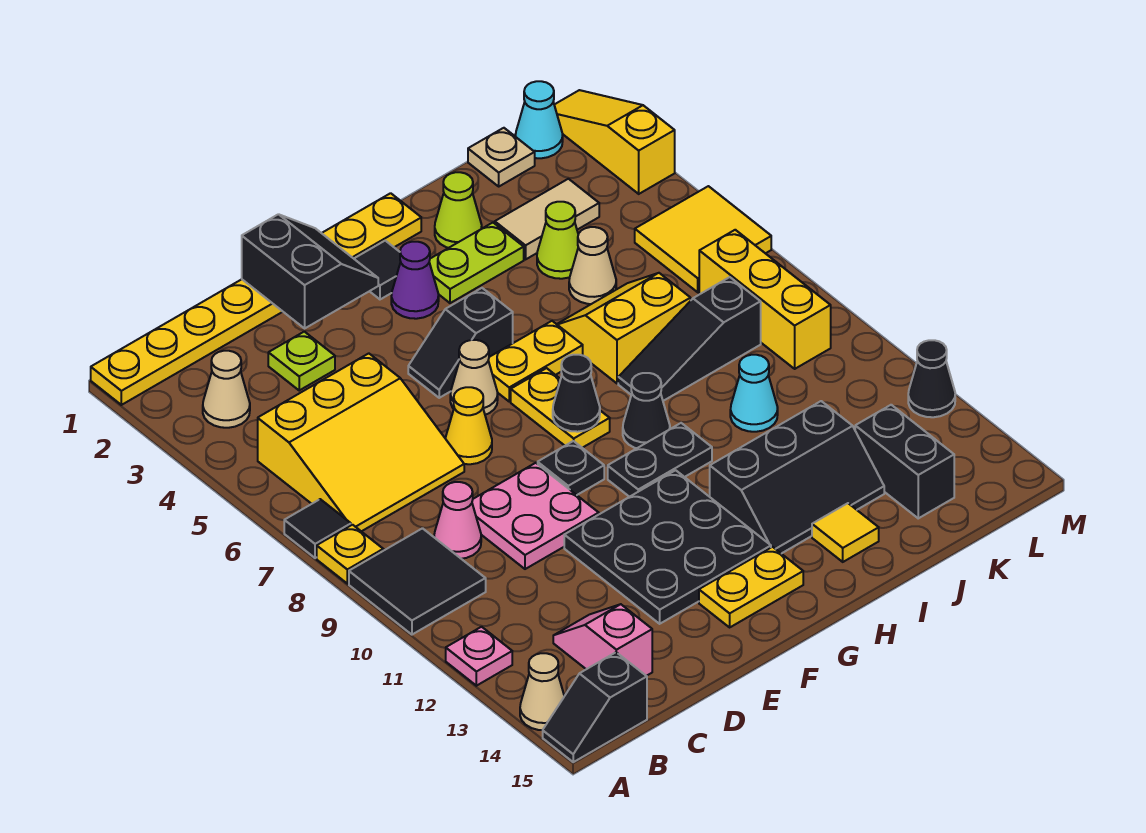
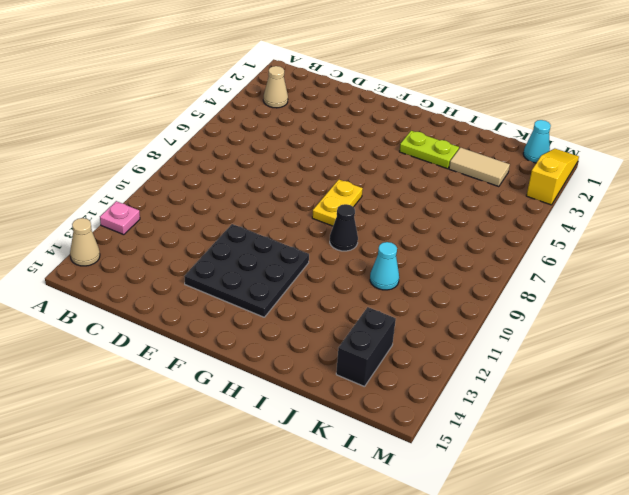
none -> yellow 1x8 plate [91,193,421,405]
none -> black 1x1 tile [284,499,351,558]
none -> yellow 1x1 plate [317,525,383,584]
none -> black 2x2 tile [349,528,486,635]

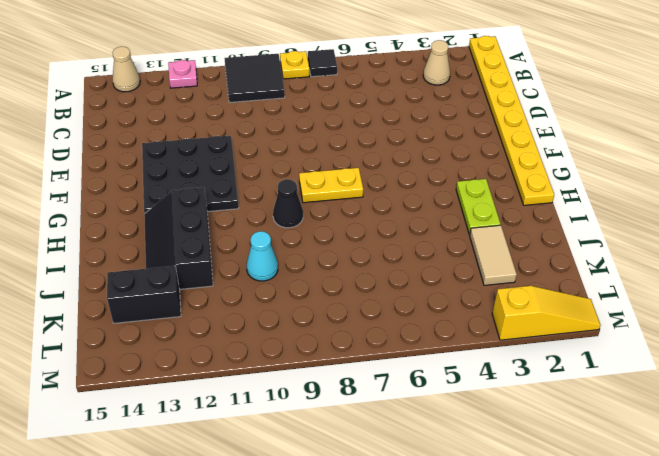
none -> black 1x2 slope [543,652,647,762]
none -> yellow 3x3 slope [258,353,464,531]
none -> pink 1x1 cone [434,482,481,559]
none -> pink 1x2 slope [553,604,652,676]

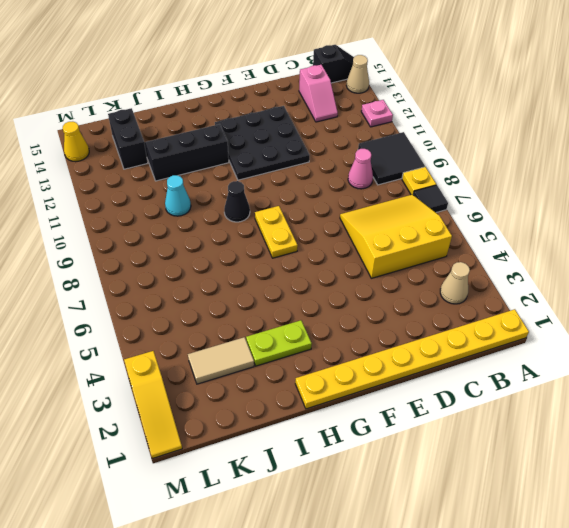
yellow 1x1 cone [63,122,89,162] -> yellow 1x1 cone moved to [445,387,492,464]
none -> lime 1x1 plate [268,332,335,390]
none -> pink 2x2 plate [472,463,599,569]
none -> black 1x2 slope [408,288,513,398]
none -> tan 1x1 cone [450,340,498,415]

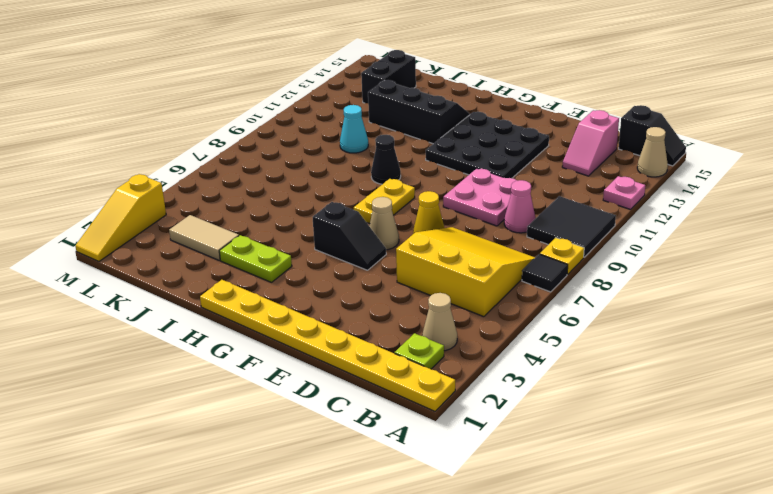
lime 1x1 plate [394,333,444,369] -> lime 1x1 plate moved to [268,332,335,390]
none -> black 1x1 plate [538,441,604,495]
none -> yellow 1x2 plate [699,547,803,627]
none -> black 1x1 tile [354,241,401,299]
none -> purple 1x1 cone [391,242,439,319]

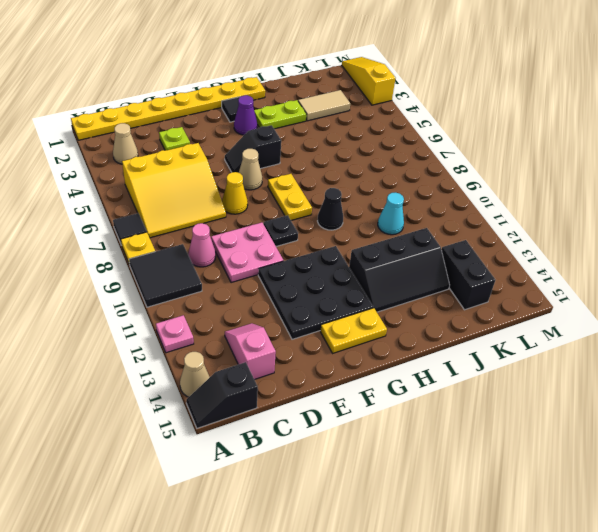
none -> yellow 1x2 plate [488,321,583,401]
none -> black 1x2 plate [608,423,712,497]
none -> lime 1x1 cone [435,172,482,248]
none -> yellow 2x2 slope [557,273,691,383]

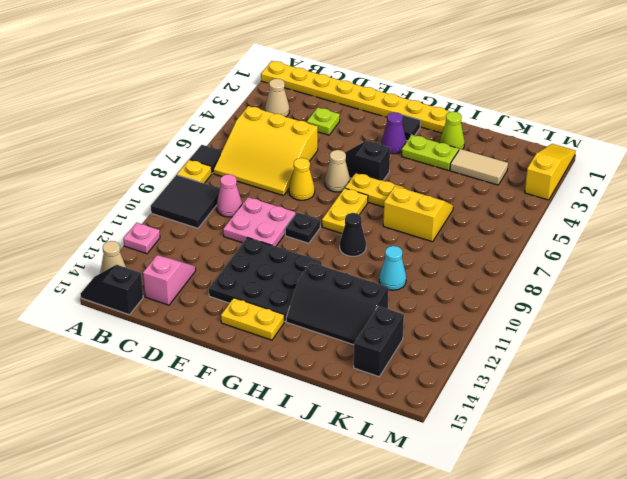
none -> black 1x2 plate [608,423,712,497]
none -> black 1x3 slope [618,277,761,401]
none -> yellow 1x1 tile [812,503,879,562]
none -> lime 1x1 cone [537,202,578,279]

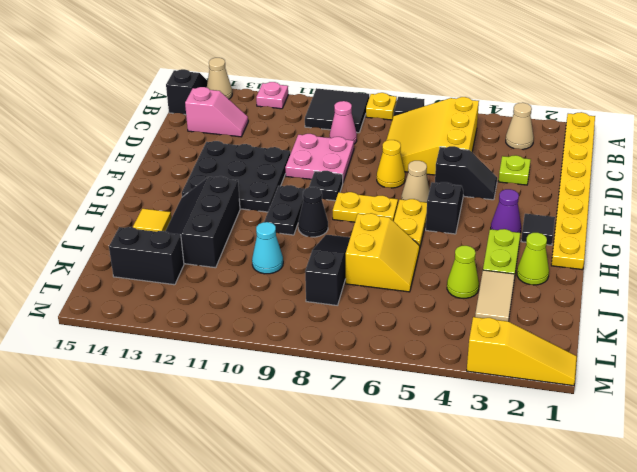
black 1x2 slope [435,146,497,200] -> none
none -> yellow 1x2 plate [699,547,803,627]
none -> tan 1x1 cone [569,227,616,304]
none -> tan 1x1 plate [468,128,535,186]
none -> cyan 1x1 cone [515,81,563,158]

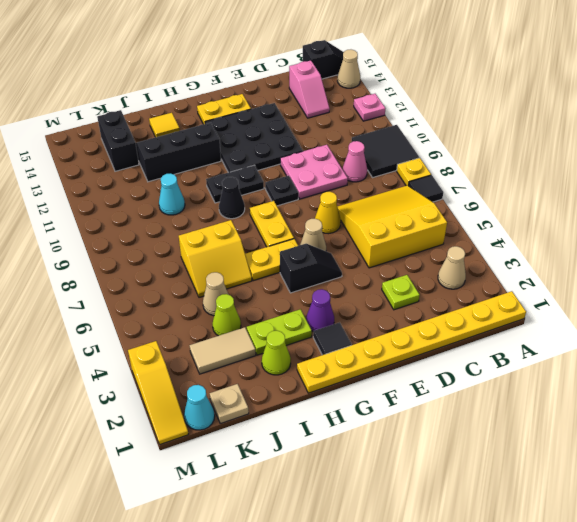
none -> black 1x3 slope [618,277,761,401]
none -> yellow 2x2 tile [635,186,771,292]
none -> yellow 1x3 brick [699,230,831,369]
none -> black 1x1 cone [908,340,955,417]

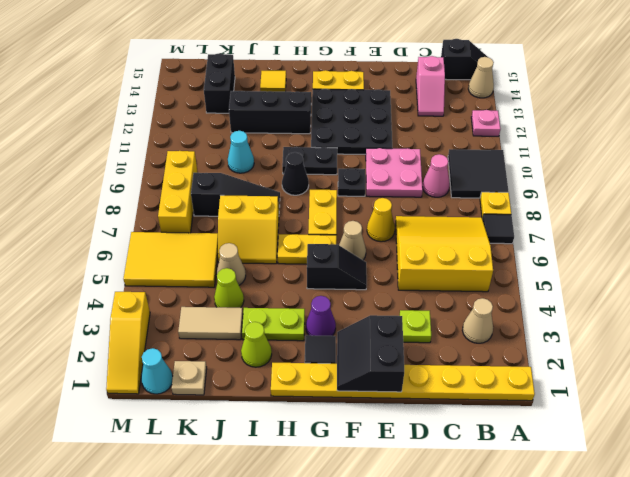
yellow 2x3 tile [123,232,218,287] -> yellow 2x2 tile [635,186,771,292]
none -> black 1x1 cone [908,340,955,417]
none -> black 1x1 cone [553,355,600,432]

